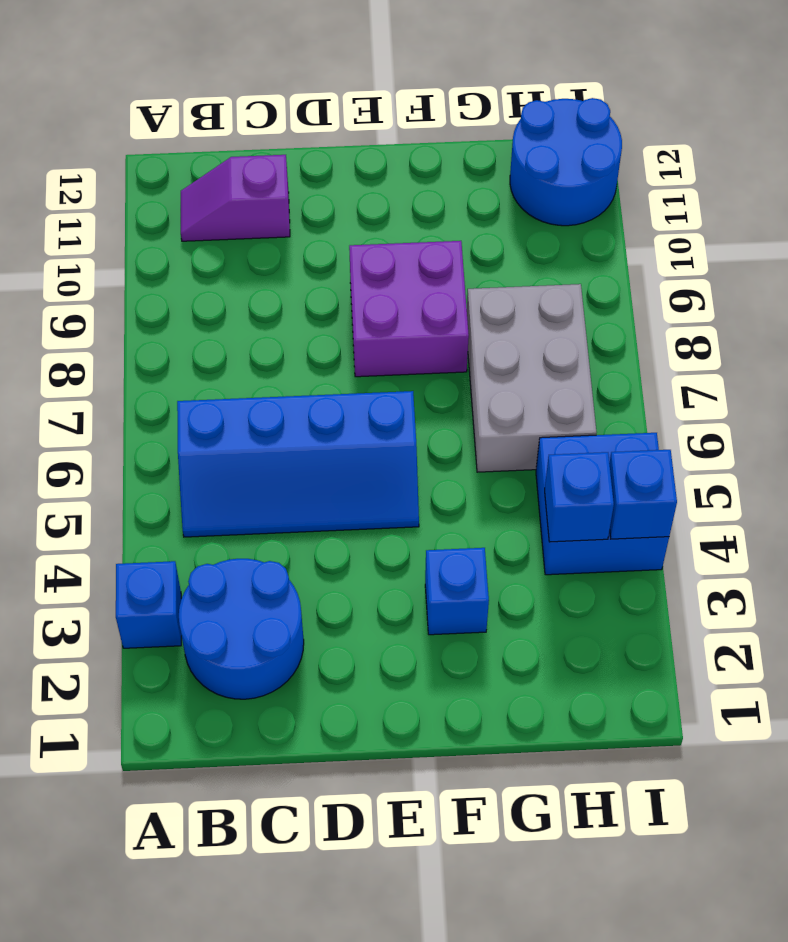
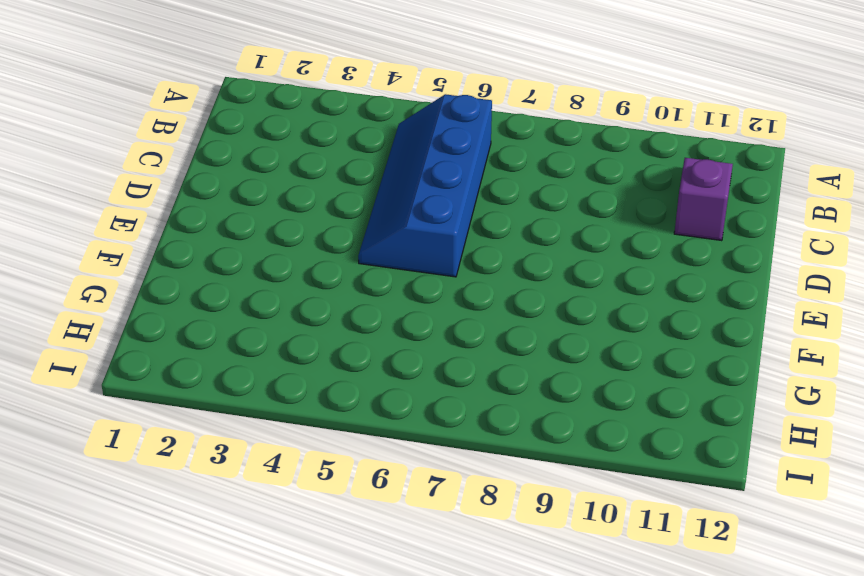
none -> blue 1x1 brick [116,561,181,648]
none -> blue 2x2 round brick [179,559,304,699]

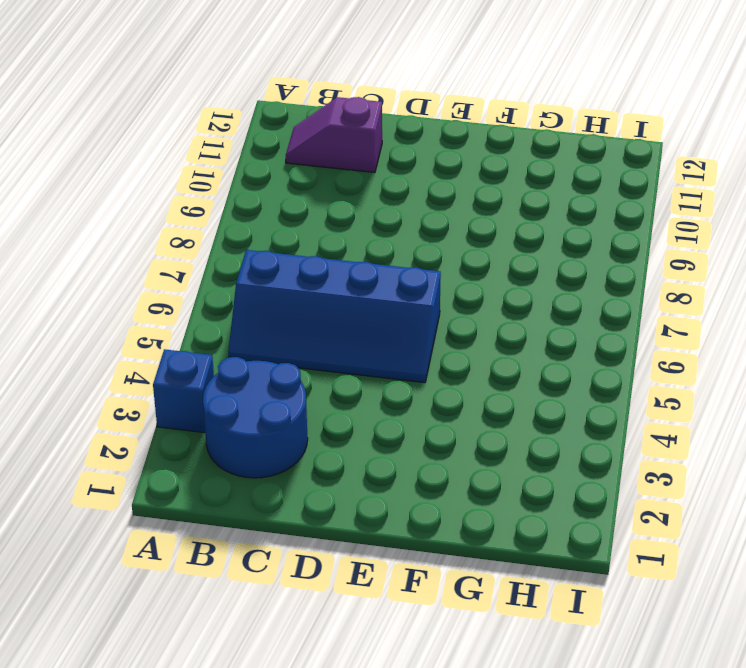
none -> purple 2x2 brick [349,241,469,377]
none -> blue 1x1 brick [425,548,489,635]

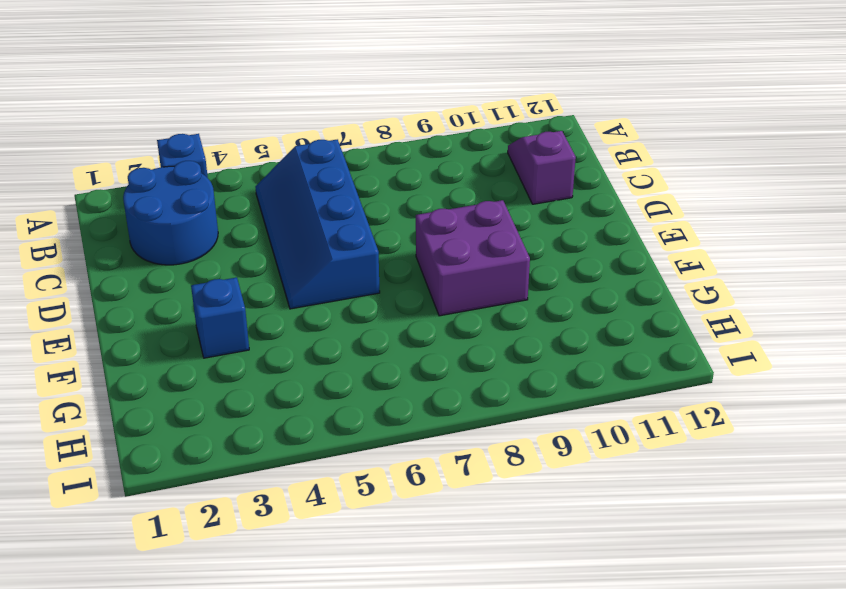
none -> grey 2x3 brick [467,284,597,472]
none -> blue 2x2 brick [536,433,669,575]

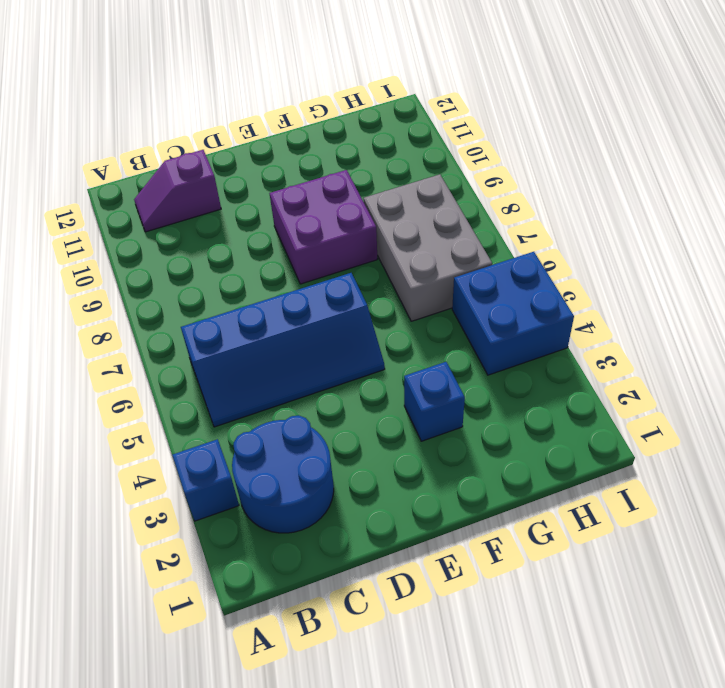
none -> blue 2x2 round brick [510,98,622,226]
none -> blue 1x1 brick [545,452,614,542]

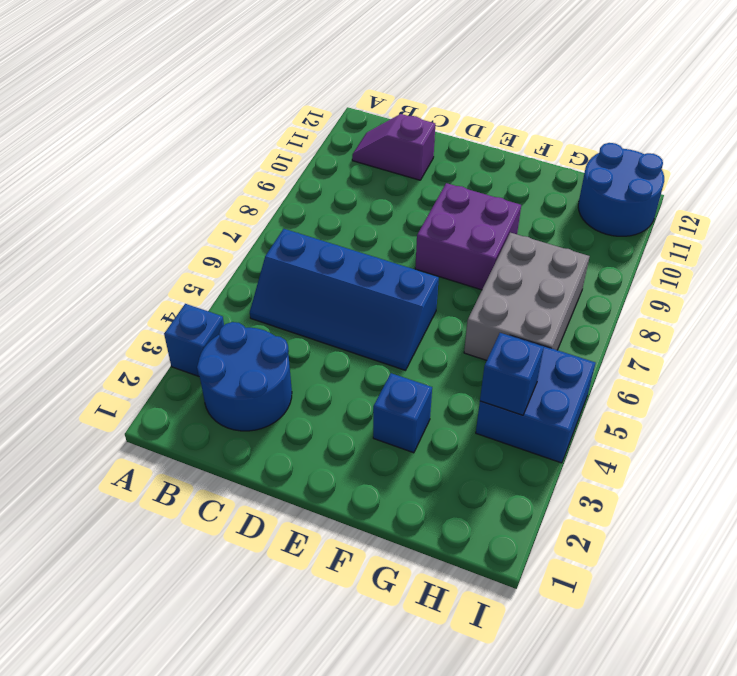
none -> blue 1x1 brick [609,450,677,539]

